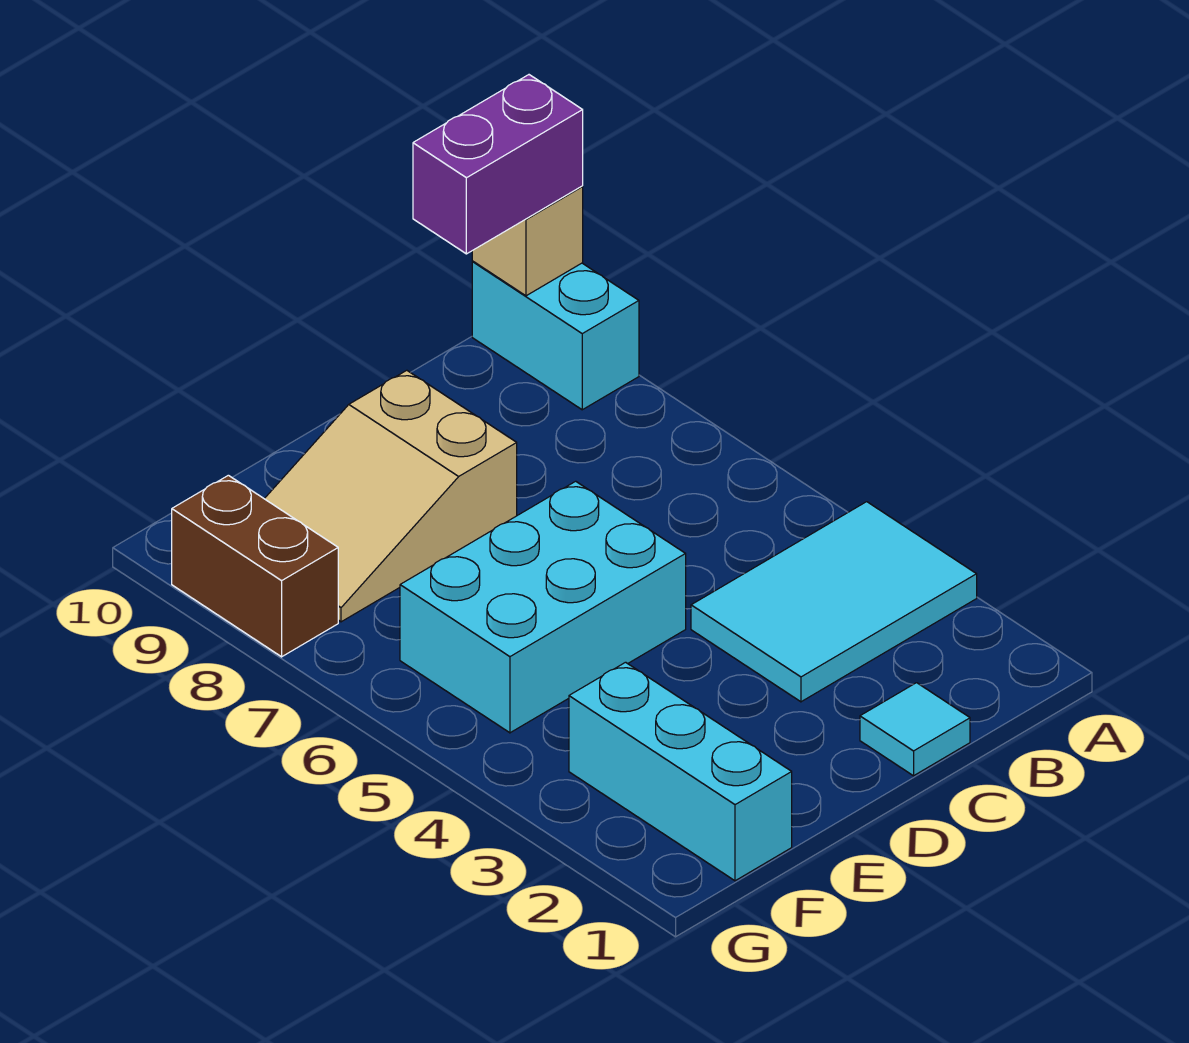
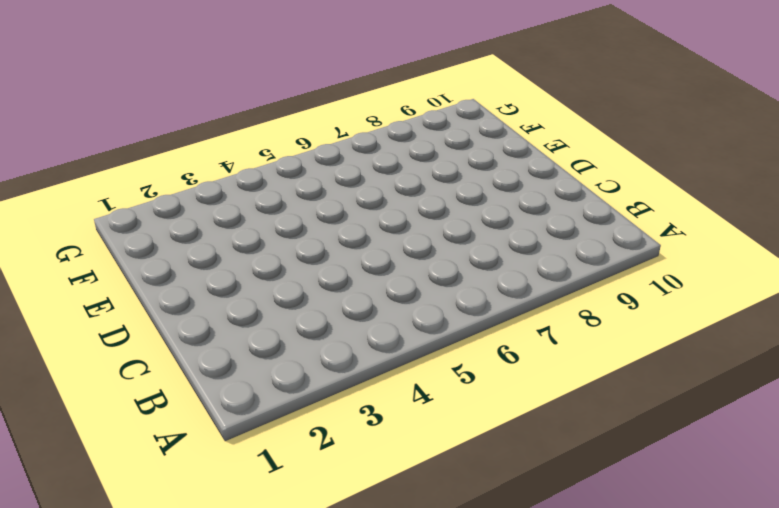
none -> cyan 2x3 tile [691,502,977,702]
none -> cyan 1x2 brick [472,262,639,410]

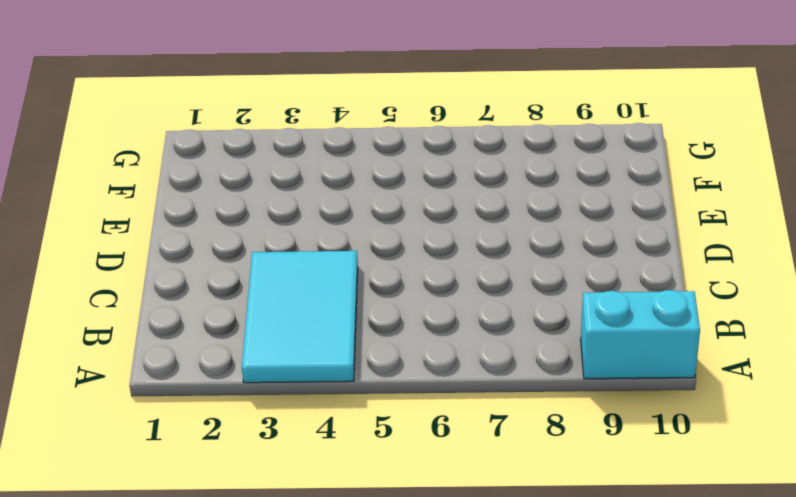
none -> cyan 1x1 tile [860,683,970,776]
none -> cyan 2x3 brick [400,481,686,733]

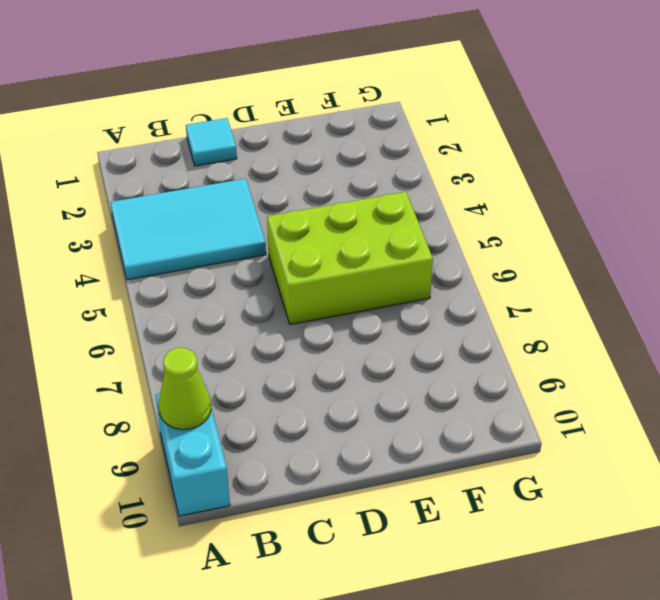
lime 1x1 cone [159,348,211,430] -> none
lime 2x3 brick [267,192,433,325] -> cyan 2x3 brick [400,481,686,733]
none -> tan 2x3 slope [265,370,517,622]
none -> cyan 1x3 brick [569,662,792,881]

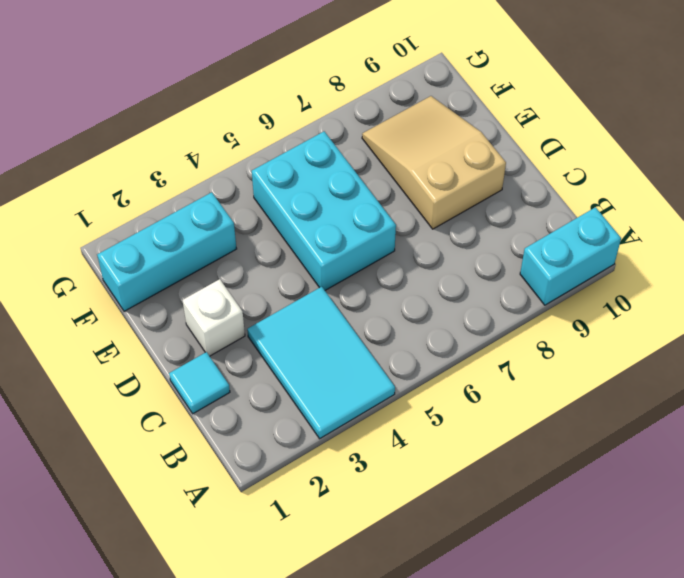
white 1x1 brick [183,279,245,356] -> none
none -> brown 1x2 brick [172,475,338,657]
none -> tan 1x1 brick [472,186,583,296]

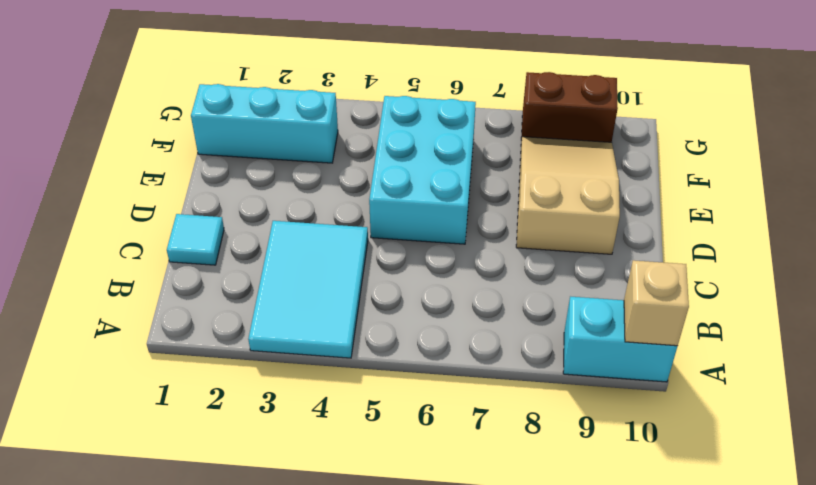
none -> purple 1x2 brick [413,75,583,254]

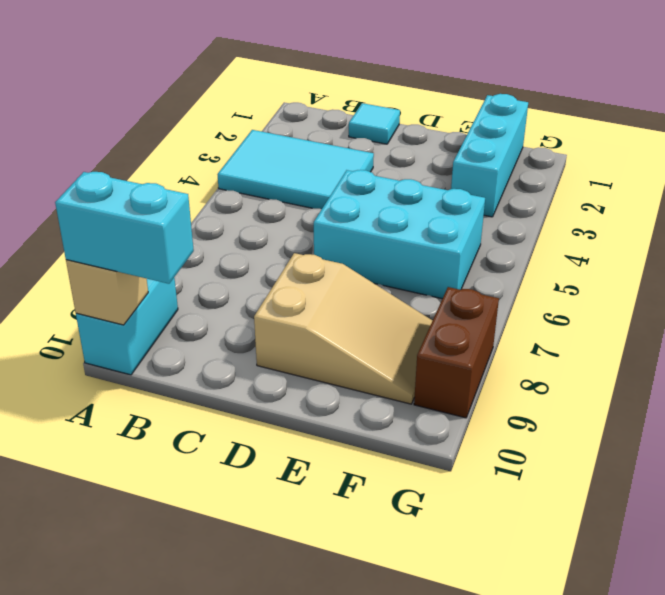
cyan 1x2 brick [55,172,194,284] -> purple 1x2 brick [413,75,583,254]

